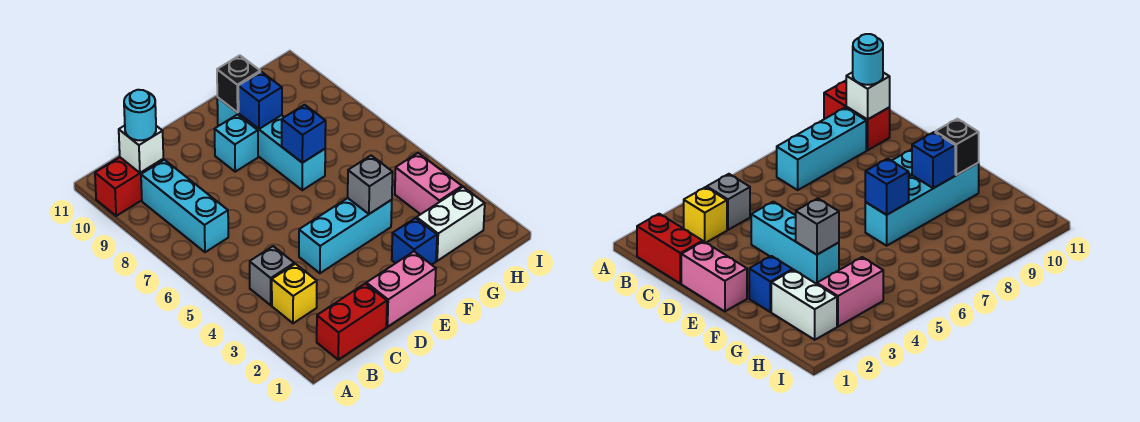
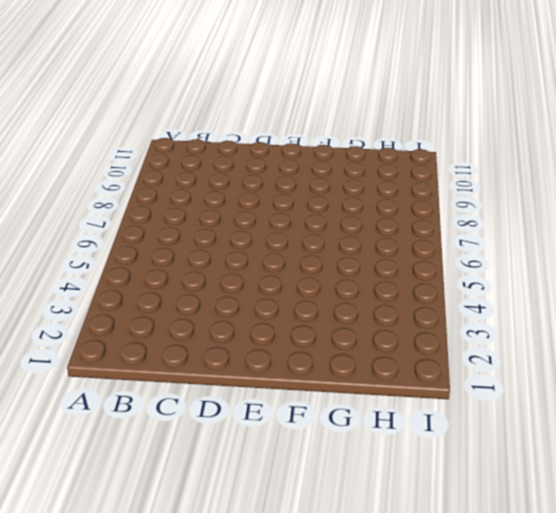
none -> red 1x2 brick [95,157,163,216]
none -> red 1x2 brick [317,284,387,360]
none -> yellow 1x1 brick [272,264,317,323]

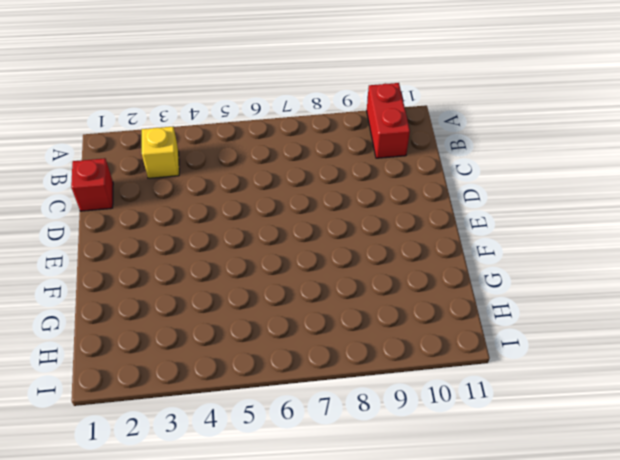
red 1x1 brick [71,158,113,211] -> red 1x2 brick [317,284,387,360]
none -> grey 1x1 brick [250,246,294,305]
none -> cyan 1x3 brick [141,160,228,252]
none -> pink 1x2 brick [366,252,436,327]

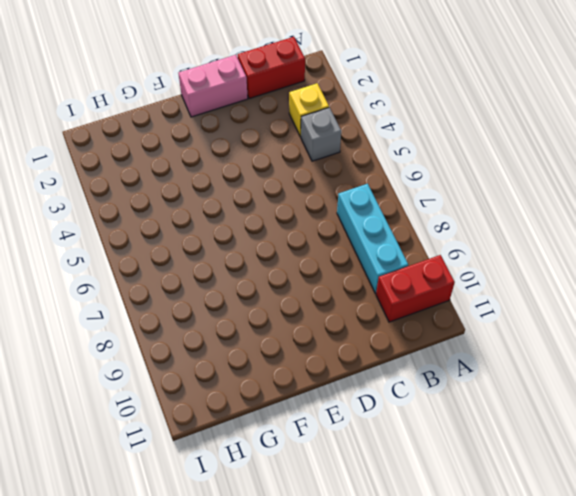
none -> cyan 1x3 brick [299,198,392,273]
none -> cyan 1x1 brick [215,115,258,172]
none -> blue 1x1 brick [392,218,437,265]

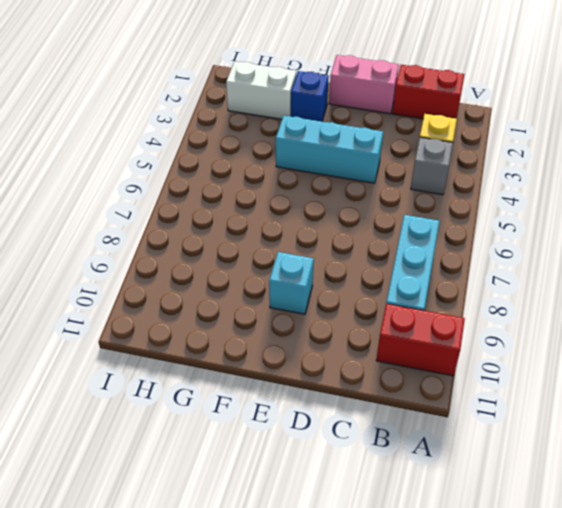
none -> cyan 1x4 brick [217,97,325,190]
none -> pink 1x2 brick [395,153,462,214]
none -> white 1x1 brick [119,126,163,173]

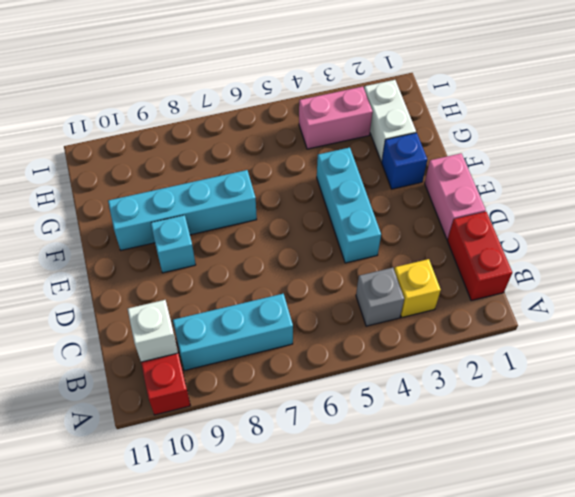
none -> grey 1x1 brick [348,156,393,214]
none -> blue 1x1 brick [282,105,326,163]
none -> blue 1x1 brick [238,72,282,129]

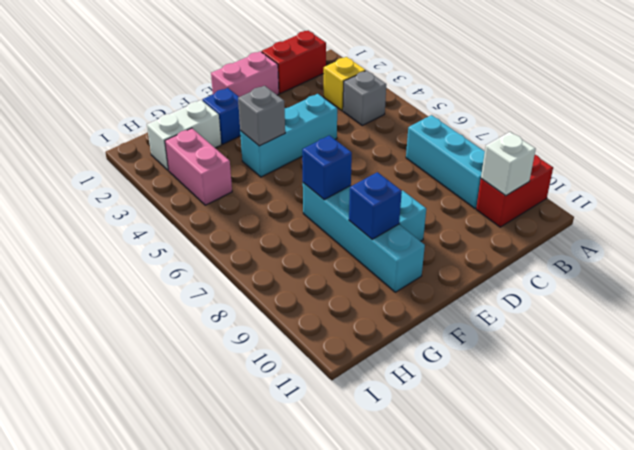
none -> black 1x1 brick [217,55,260,113]
none -> cyan 1x1 round brick [124,90,156,140]

